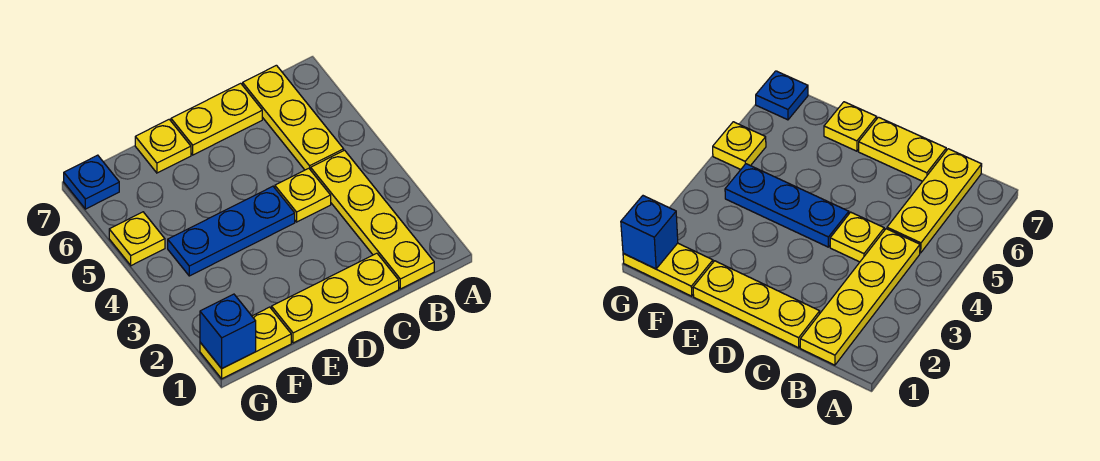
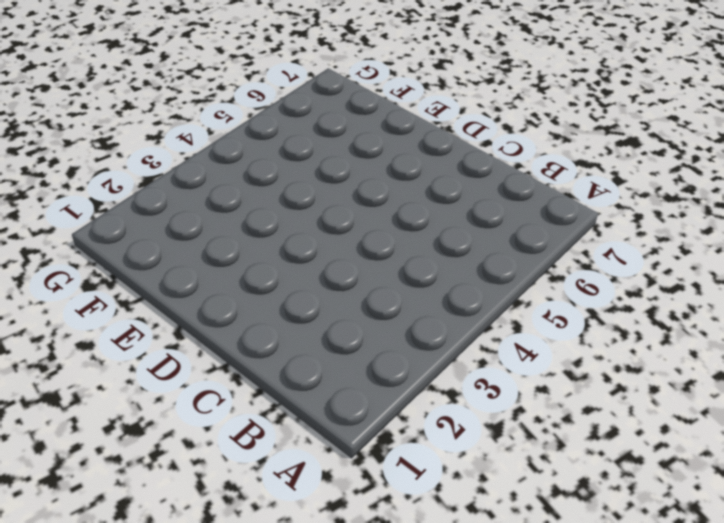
none -> yellow 1x4 plate [311,150,434,289]
none -> yellow 1x3 plate [243,65,344,170]

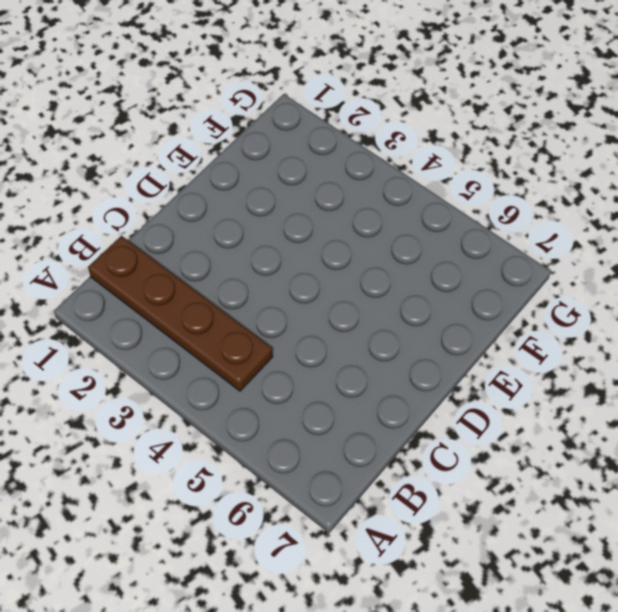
brown 1x4 plate [88,236,273,391] -> yellow 1x4 plate [311,150,434,289]
none -> yellow 1x3 plate [243,65,344,170]
none -> yellow 1x3 plate [272,253,399,343]

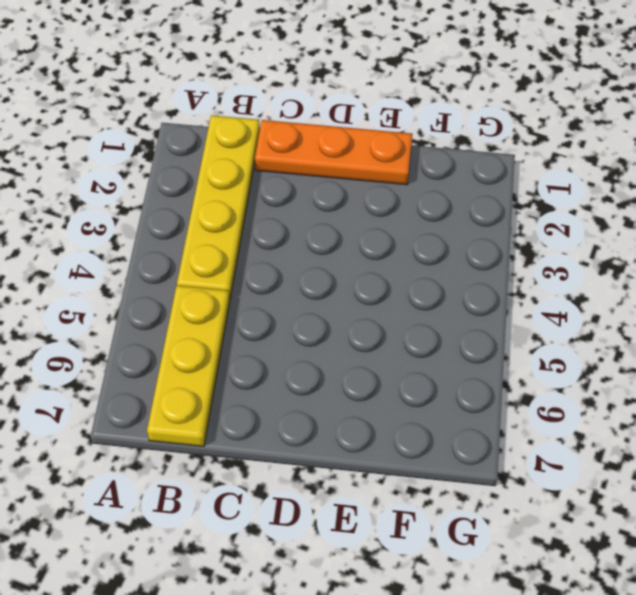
orange 1x3 plate [255,120,413,185] -> yellow 1x3 plate [272,253,399,343]
none -> yellow 1x1 plate [275,168,331,222]
none -> yellow 1x2 plate [171,83,262,155]

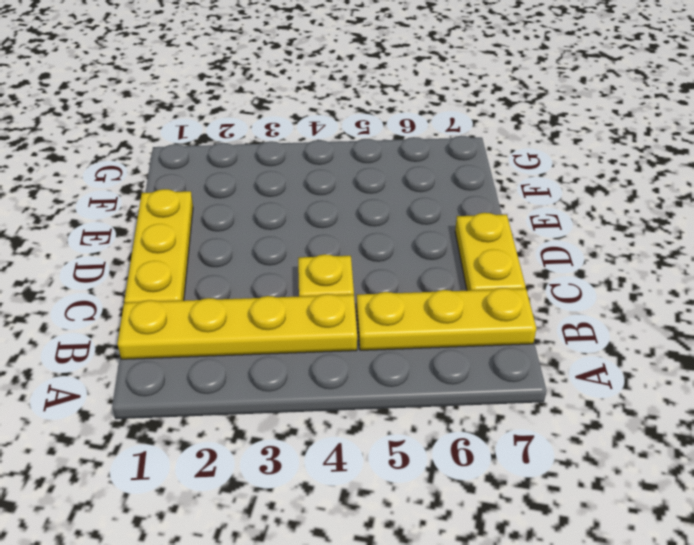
none -> blue 1x3 plate [168,186,295,276]
none -> yellow 1x1 plate [135,119,191,173]

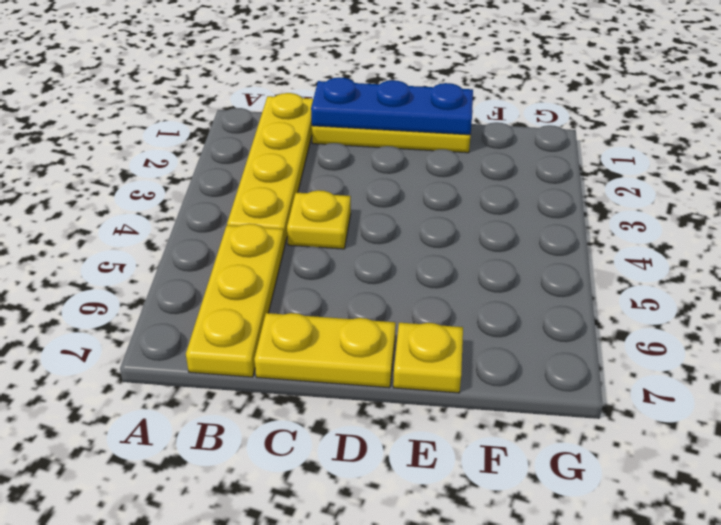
blue 1x3 plate [311,77,473,135] -> blue 1x3 plate moved to [168,186,295,276]
none -> yellow 1x2 plate [200,307,291,379]
none -> yellow 1x1 plate [109,212,165,266]

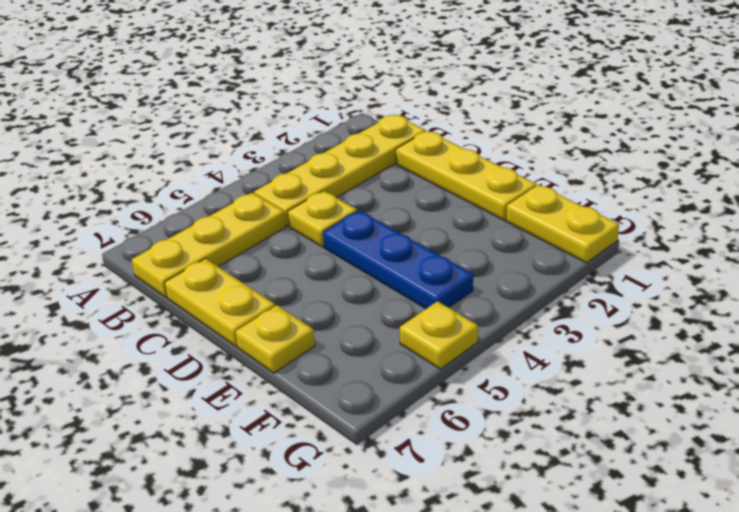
none -> blue 1x1 plate [64,155,119,209]
none -> blue 1x1 brick [200,294,256,369]

